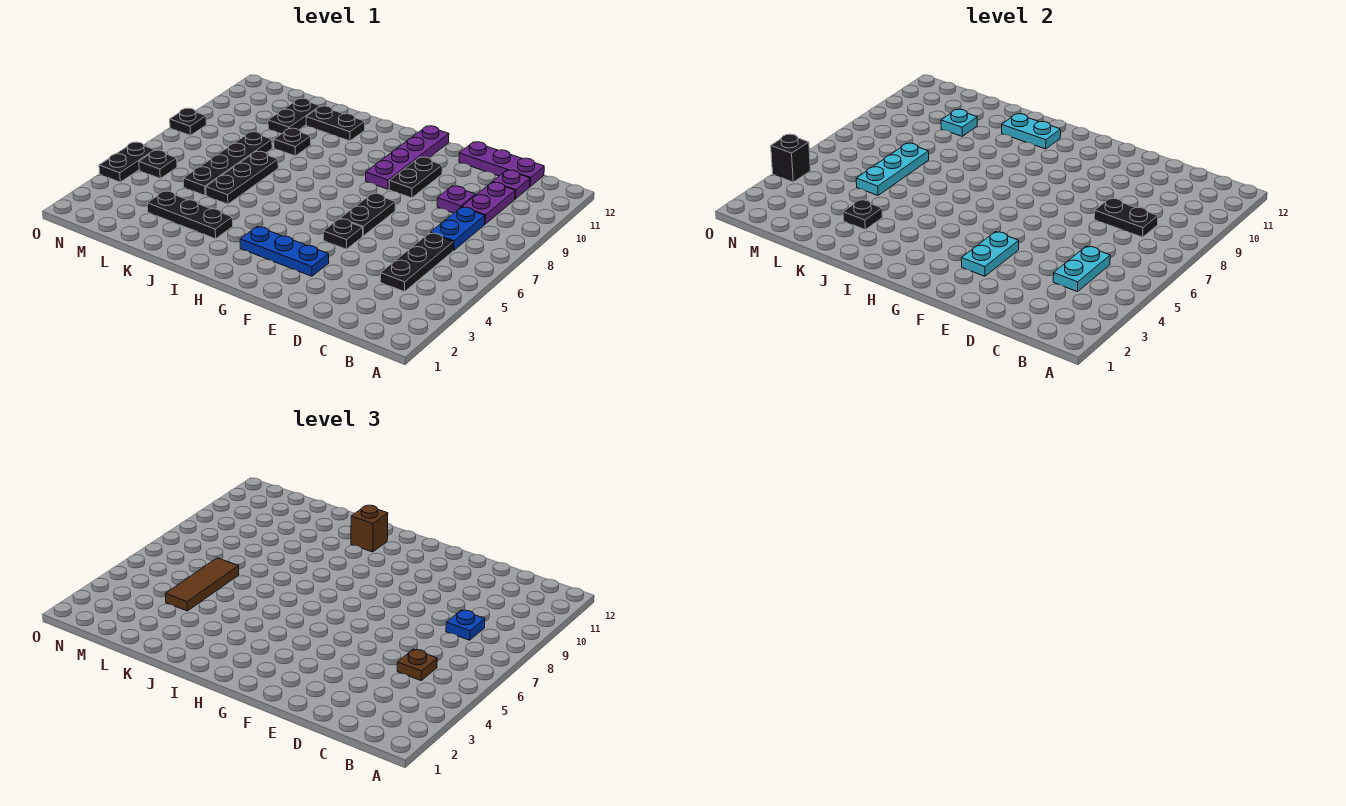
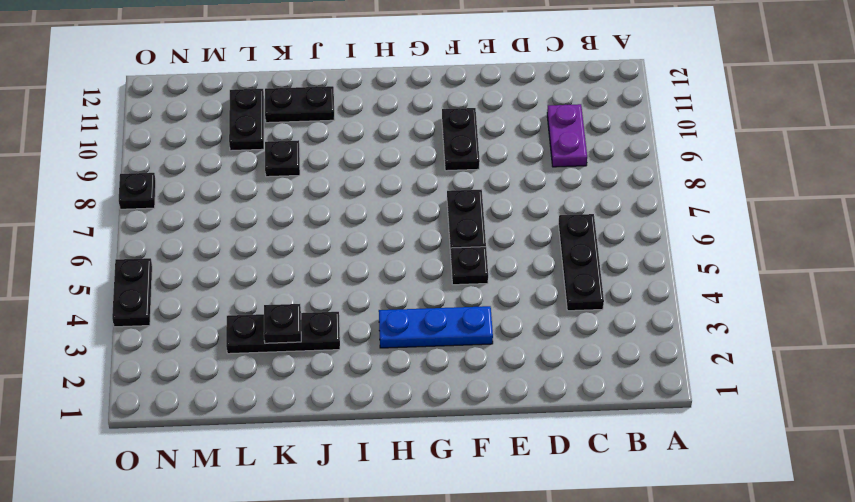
none -> blue 1x2 plate [430,207,485,250]
none -> purple 1x1 plate [493,170,530,199]
none -> purple 1x3 plate [459,142,544,187]
none -> purple 1x1 plate [437,186,475,213]

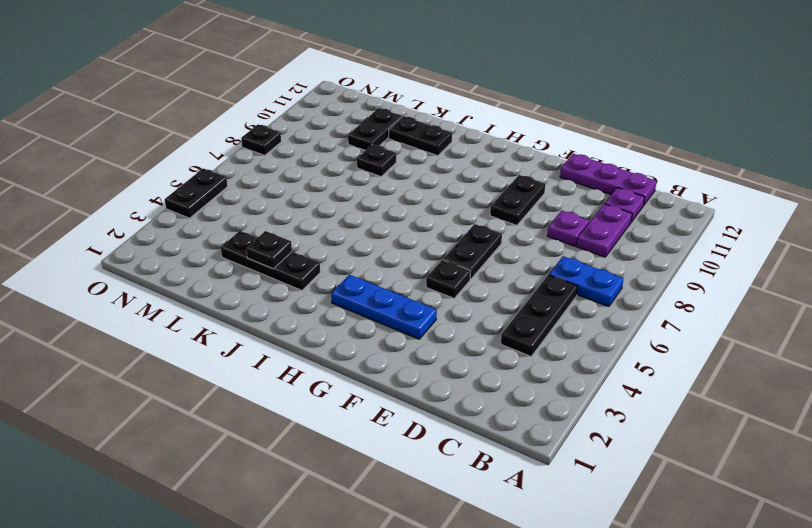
blue 1x2 plate [549,256,624,307] -> blue 1x2 plate turned to [430,207,485,250]
none -> purple 1x4 plate [366,126,449,189]
none -> black 1x3 plate [206,151,278,204]
none -> black 1x4 plate [183,132,272,195]
none -> black 1x1 plate [139,150,177,178]

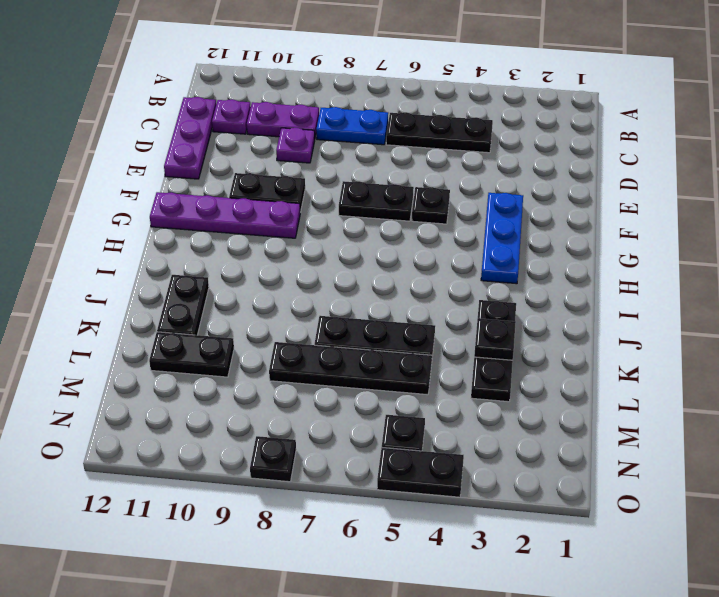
none -> black 1x1 plate [274,128,311,156]
none -> cyan 1x2 plate [1053,246,1110,292]
none -> black 1x2 plate [1094,198,1158,237]
none -> cyan 1x2 plate [961,232,1019,276]

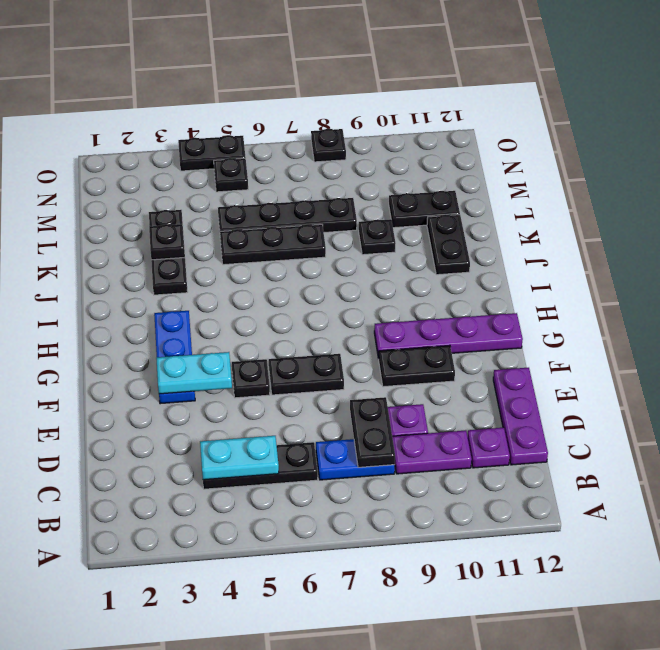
none -> cyan 1x2 plate [1002,114,1061,149]
none -> cyan 1x3 plate [856,143,929,195]
none -> cyan 1x1 plate [941,109,977,136]
none -> black 1x1 brick [771,134,810,182]

